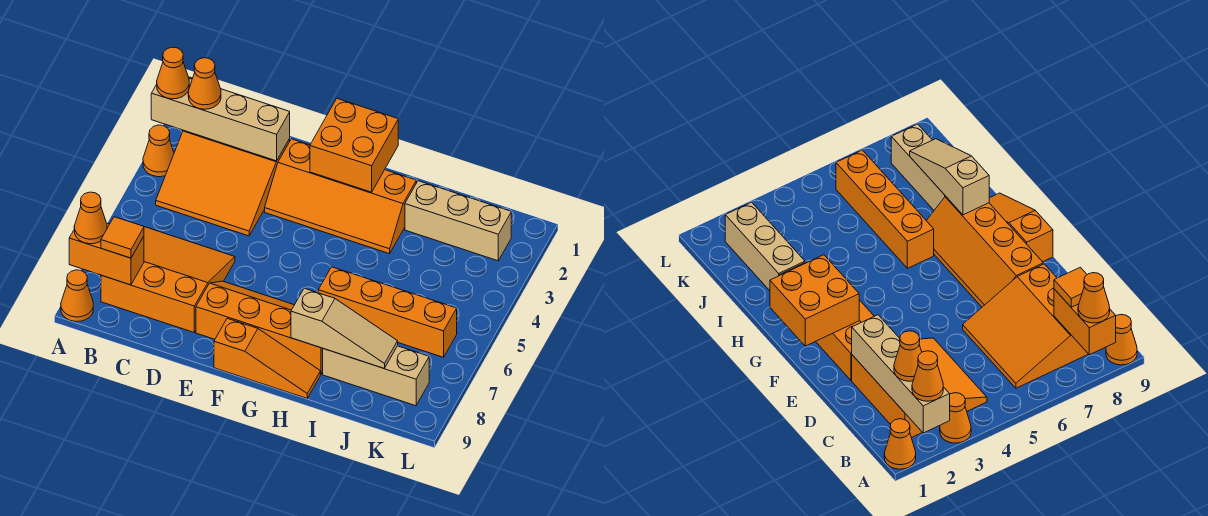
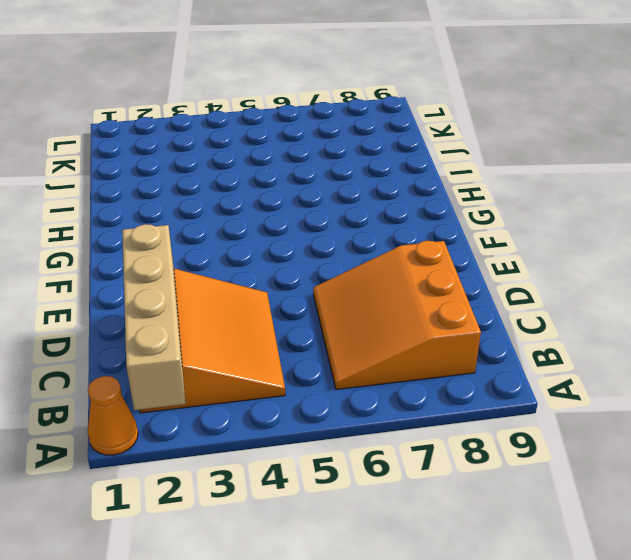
none -> orange 1x1 cone [143,125,174,177]
none -> orange 1x1 cone [61,270,93,322]
none -> orange 2x4 slope [265,139,416,254]

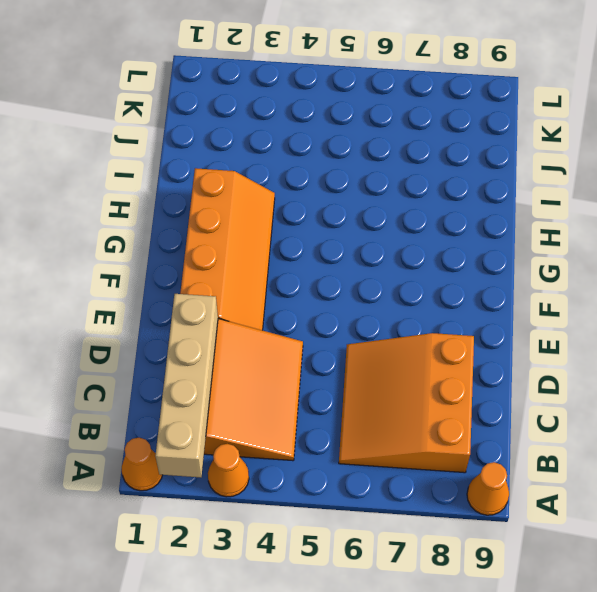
none -> orange 2x4 slope [196,281,323,374]
none -> orange 1x3 slope [214,318,320,398]
none -> orange 1x4 brick [318,267,457,357]

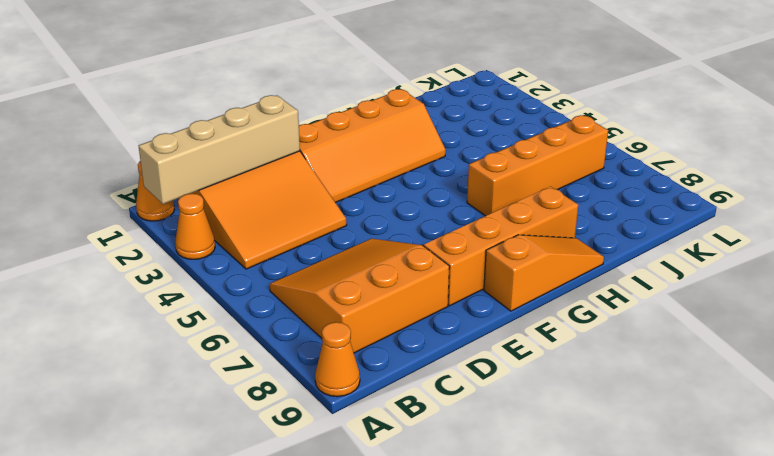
none -> tan 1x3 brick [405,181,511,261]
none -> tan 1x3 brick [323,346,429,406]
none -> orange 1x2 brick [69,223,144,285]

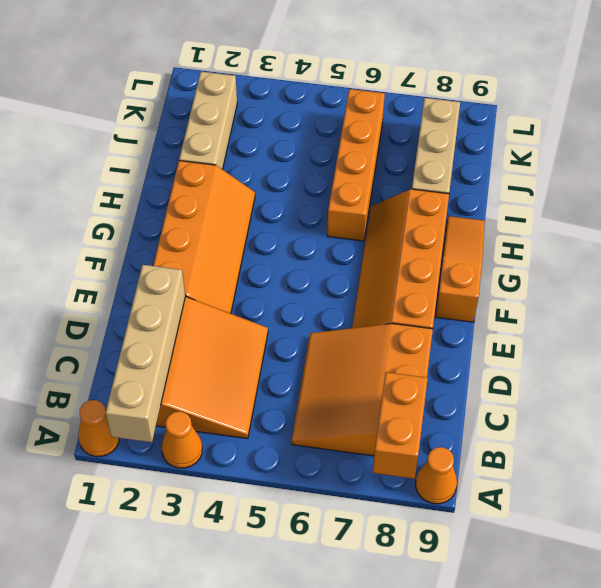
none -> orange 2x2 brick [310,99,398,192]
none -> tan 1x3 slope [291,288,398,368]
none -> orange 1x1 cone [157,47,189,99]

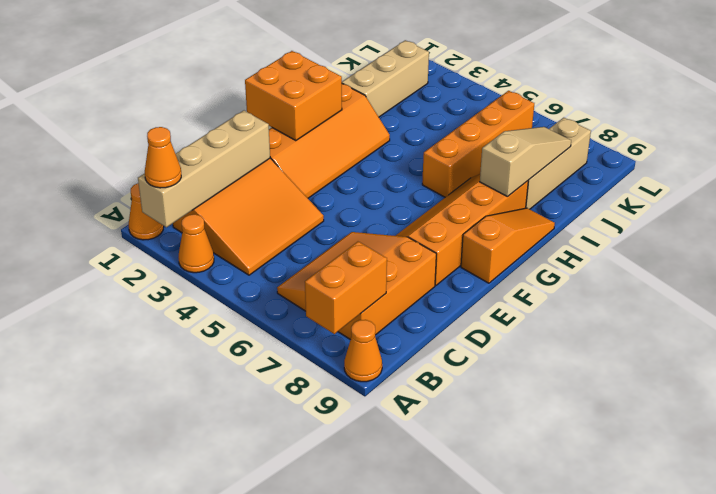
none -> orange 1x1 cone [74,192,107,244]
none -> orange 1x1 cone [188,58,221,109]
none -> orange 1x1 tile [101,217,144,258]

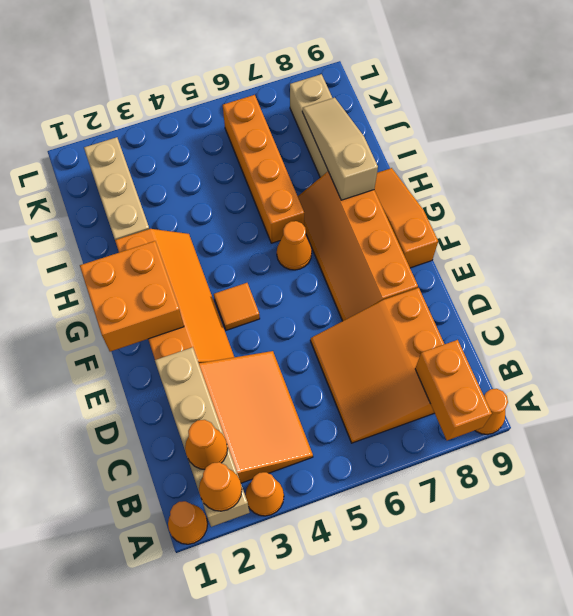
orange 1x1 tile [214,283,260,330] -> orange 1x1 tile moved to [101,217,144,258]
orange 1x1 cone [277,221,312,270] -> orange 1x1 cone moved to [74,192,107,244]

